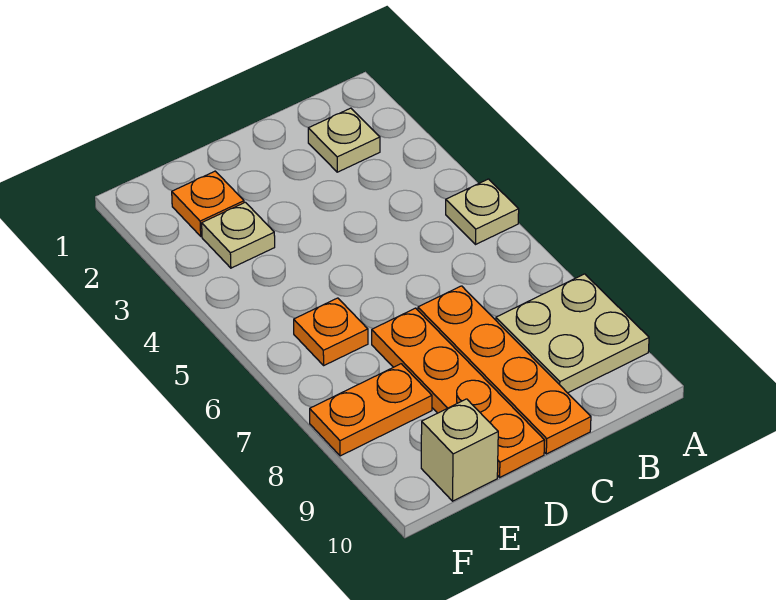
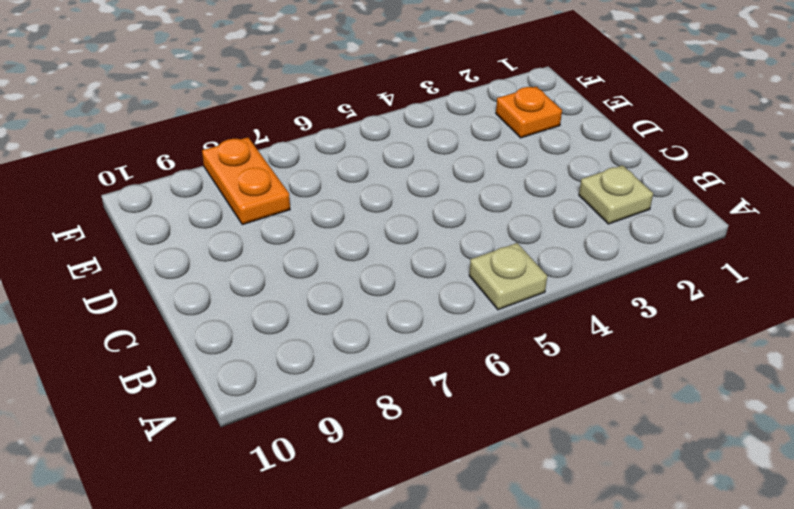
none -> tan 2x2 plate [496,274,649,393]
none -> orange 1x4 plate [418,286,591,454]

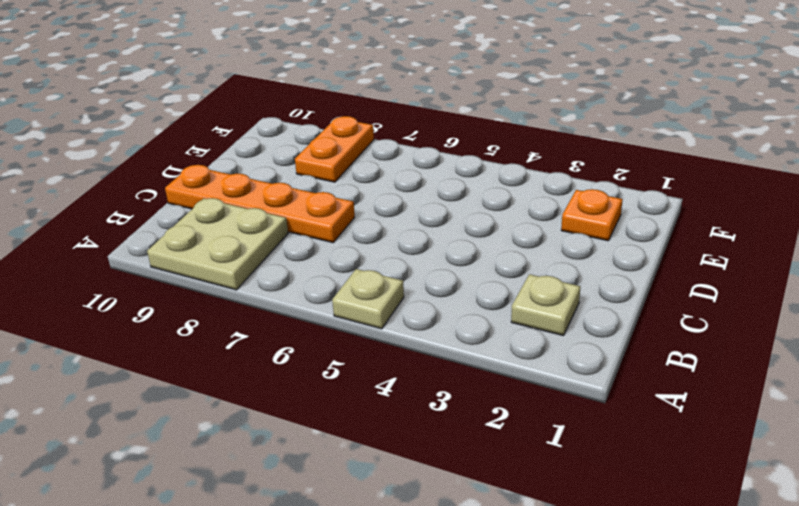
none -> orange 1x4 plate [372,308,545,477]
none -> tan 1x1 plate [202,202,275,268]

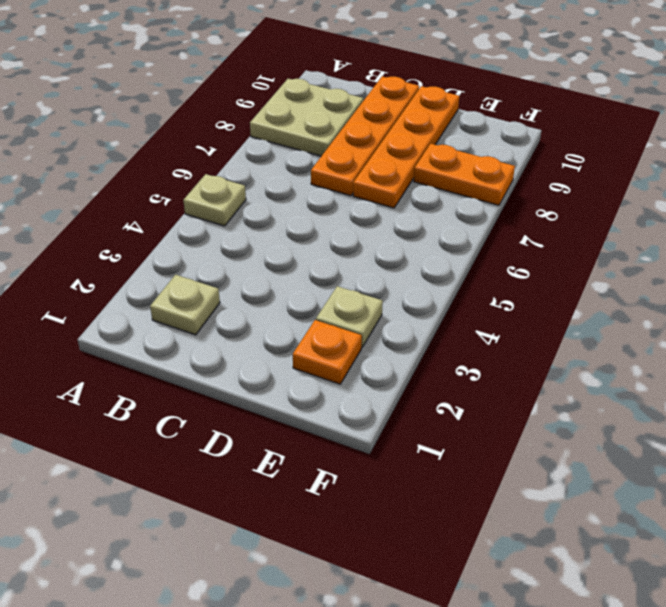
none -> orange 1x1 plate [294,298,368,365]
none -> tan 1x1 brick [421,399,498,501]

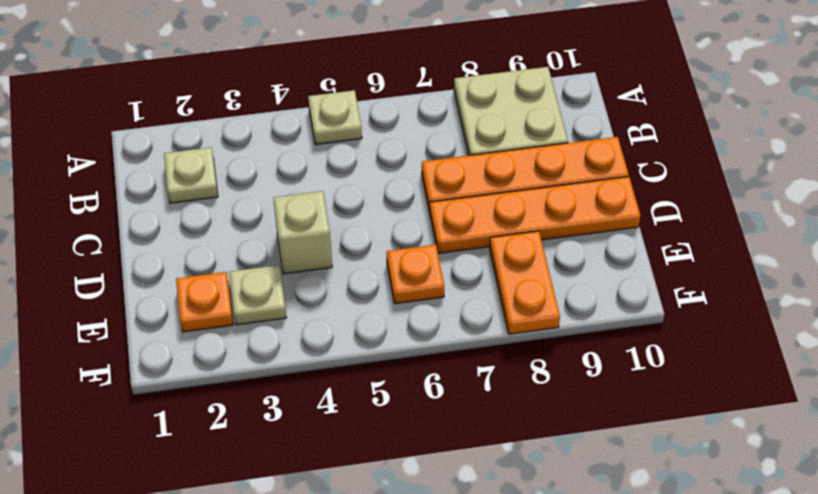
tan 1x1 brick [273,191,332,274] -> tan 1x1 brick moved to [421,399,498,501]

